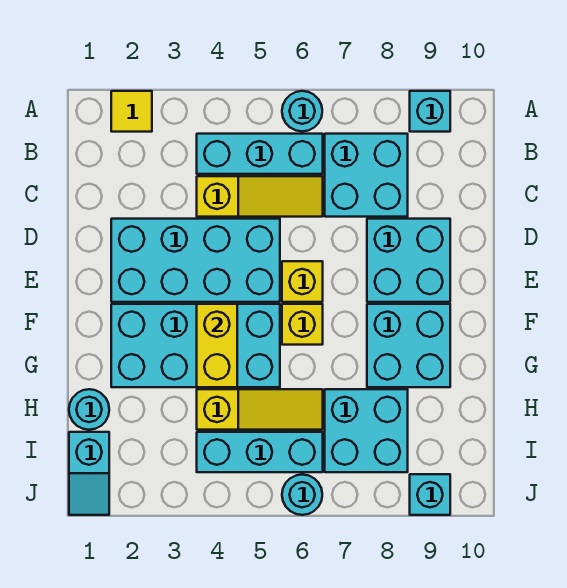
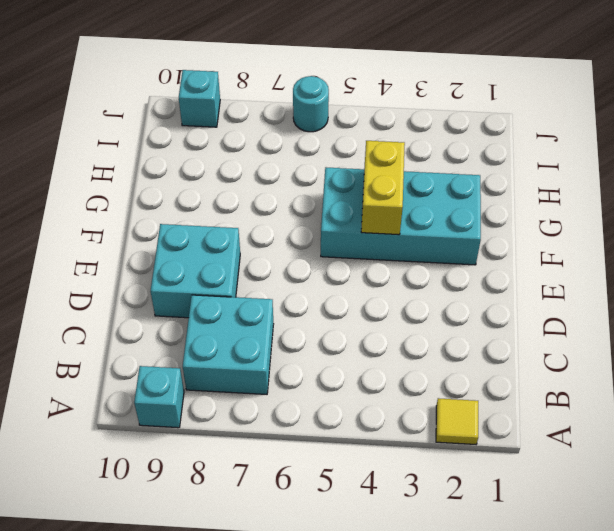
none -> cyan 1x1 round brick [282,91,322,131]
none -> cyan 1x3 brick [197,134,323,174]
none -> yellow 1x3 slope [197,176,323,217]

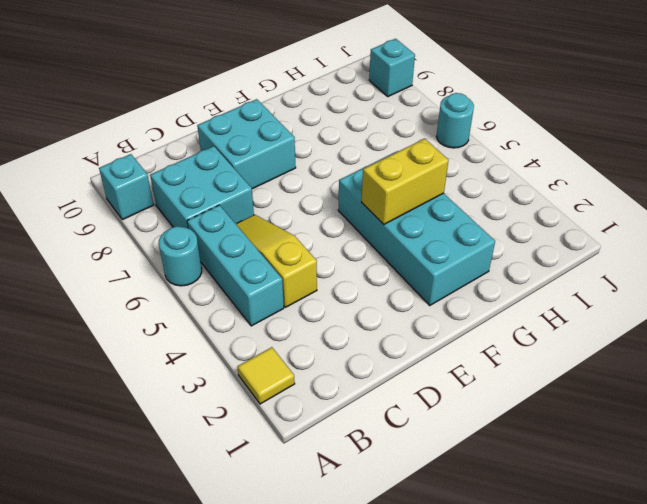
none -> cyan 2x4 brick [111,219,280,302]
none -> yellow 1x1 brick [282,261,323,302]
none -> yellow 1x1 brick [282,304,323,345]

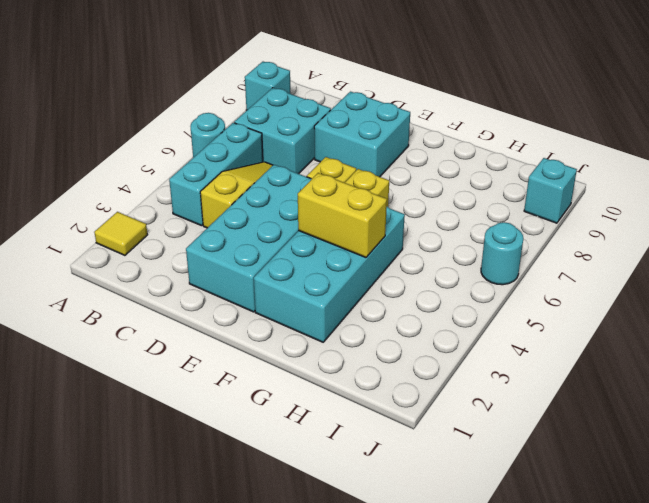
none -> cyan 2x2 brick [367,304,450,387]
none -> cyan 1x1 round brick [69,389,109,430]
none -> yellow 1x3 slope [197,389,323,430]

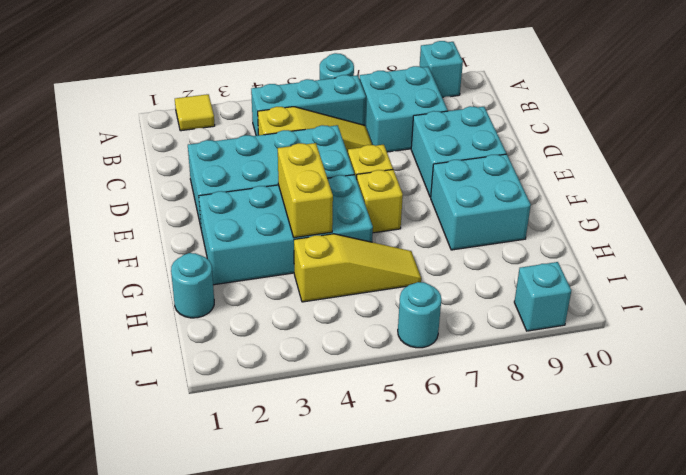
none -> cyan 2x2 brick [325,389,408,472]
none -> cyan 1x2 slope [69,432,109,515]
none -> cyan 1x3 brick [197,432,323,472]

